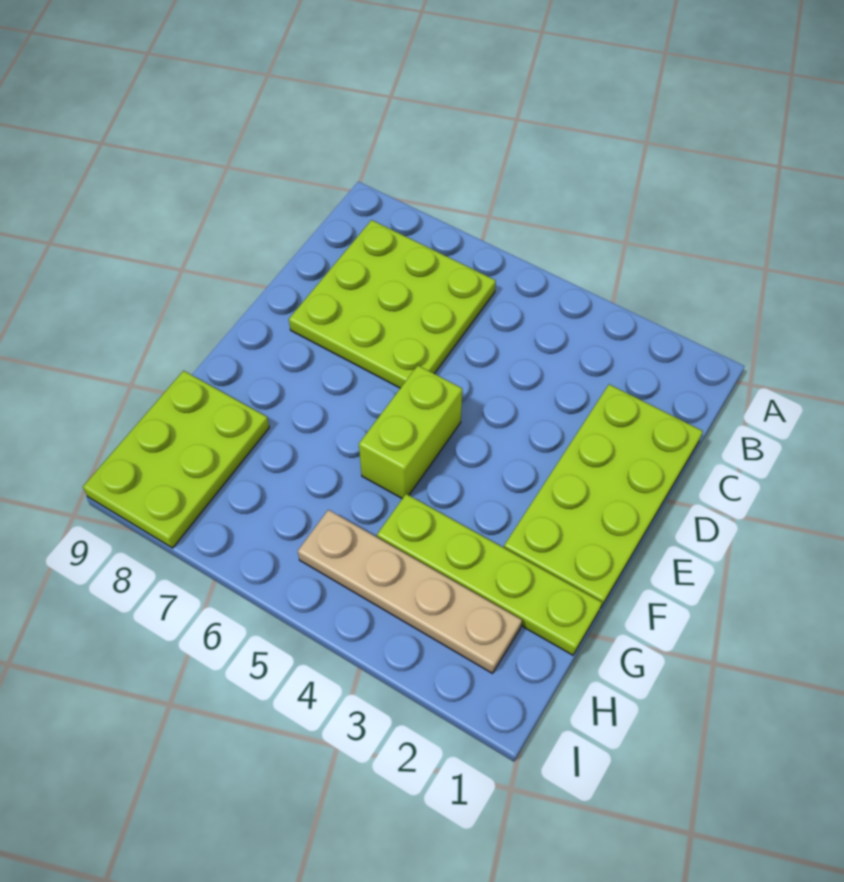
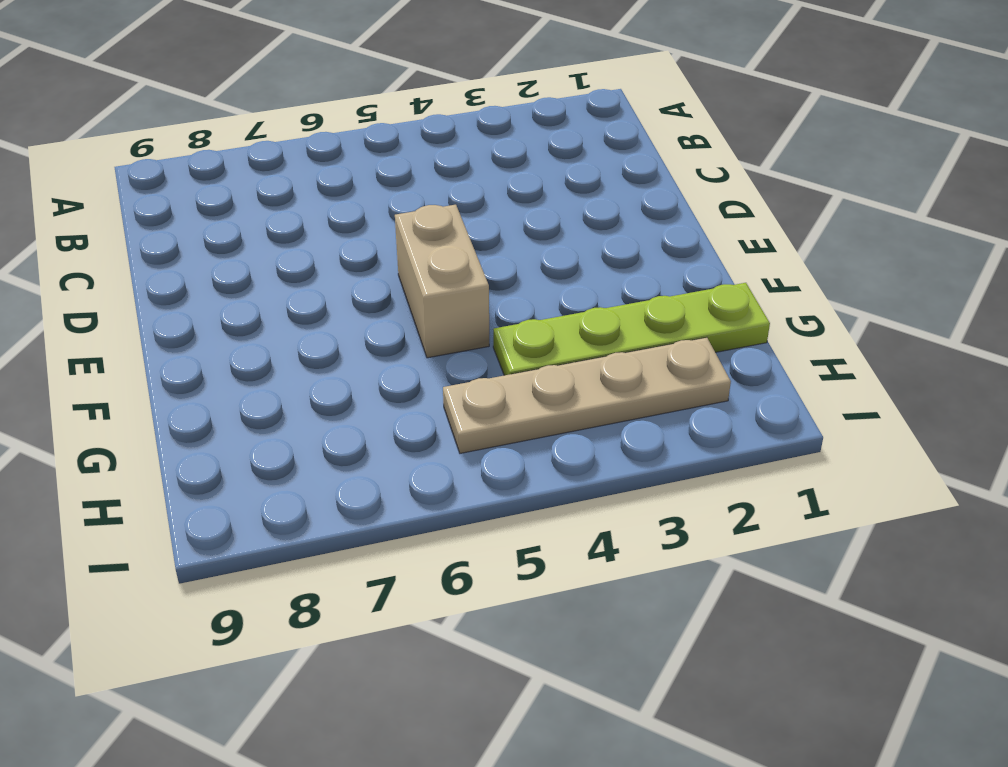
tan 1x2 brick [395,205,489,358] -> lime 1x2 brick [359,366,462,498]
none -> lime 3x3 plate [289,220,496,388]
none -> lime 2x4 plate [504,384,703,609]

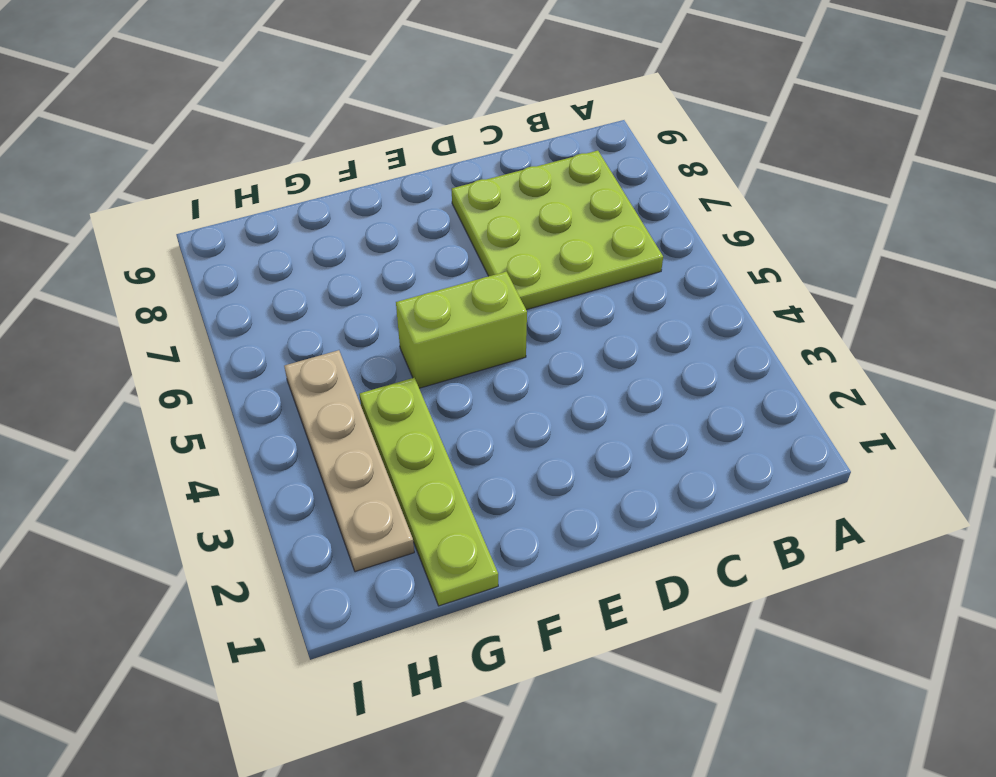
none -> lime 2x4 plate [504,384,703,609]
none -> lime 2x3 plate [83,371,269,548]

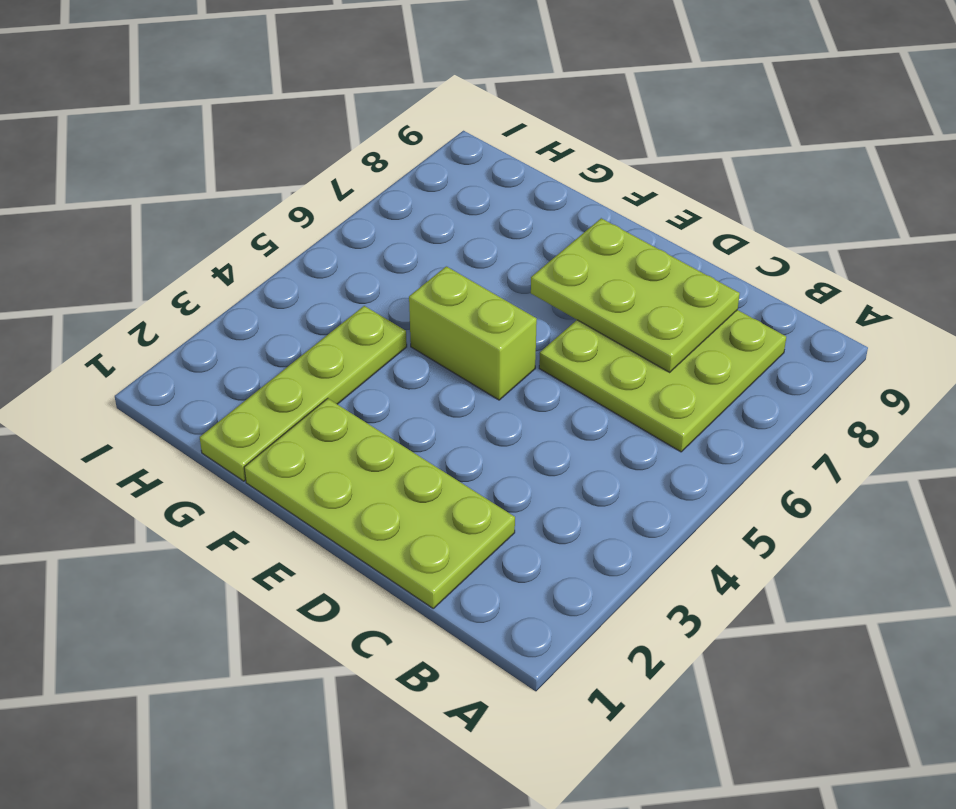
lime 2x3 plate [531,218,740,372] -> lime 2x3 plate moved to [83,371,269,548]
none -> tan 1x4 plate [298,510,522,673]

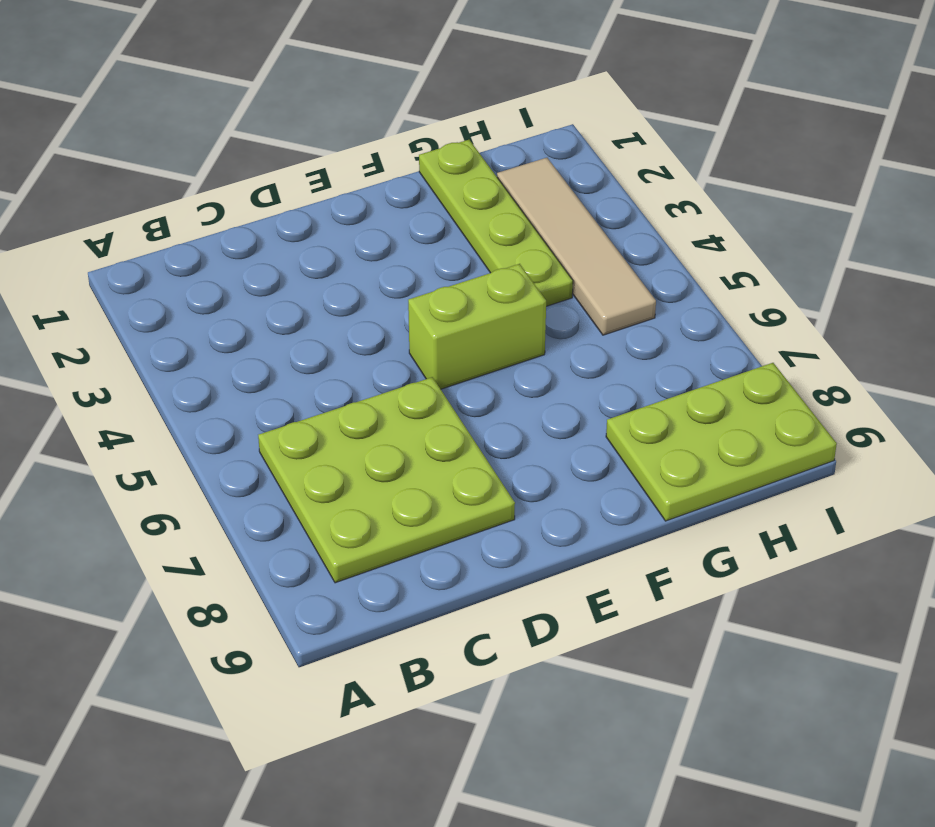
tan 1x4 tile [497,158,656,335] -> tan 1x4 plate [298,510,522,673]
none -> lime 2x4 plate [504,384,703,609]

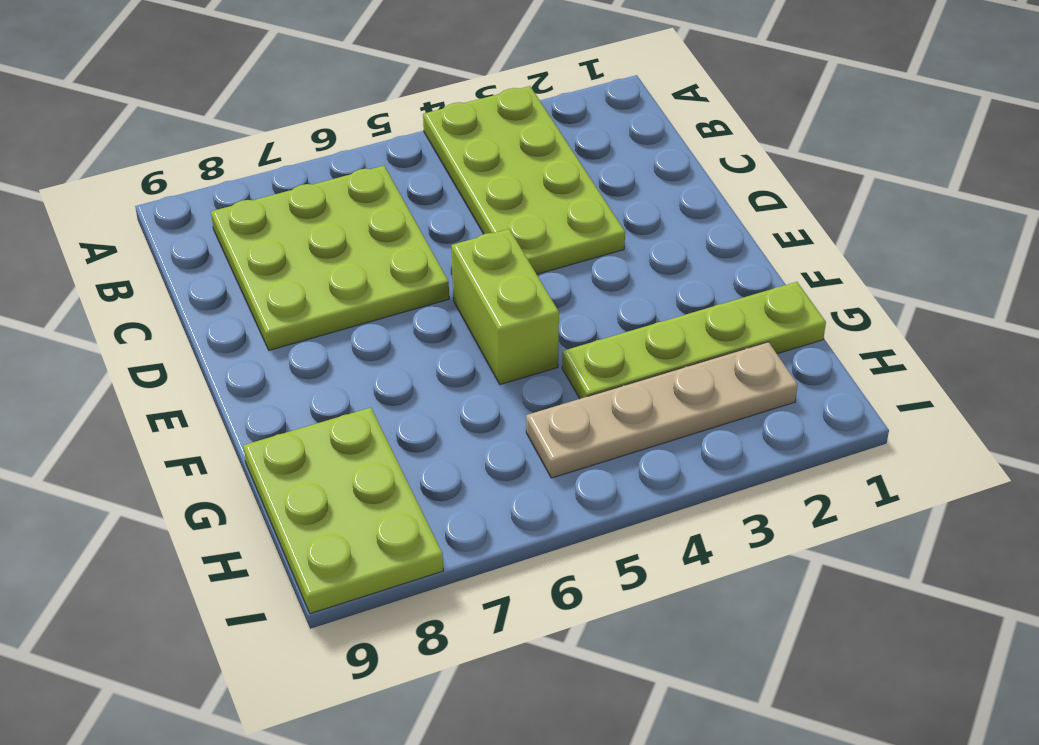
lime 2x4 plate [423,86,625,274] -> lime 2x4 plate moved to [504,384,703,609]

